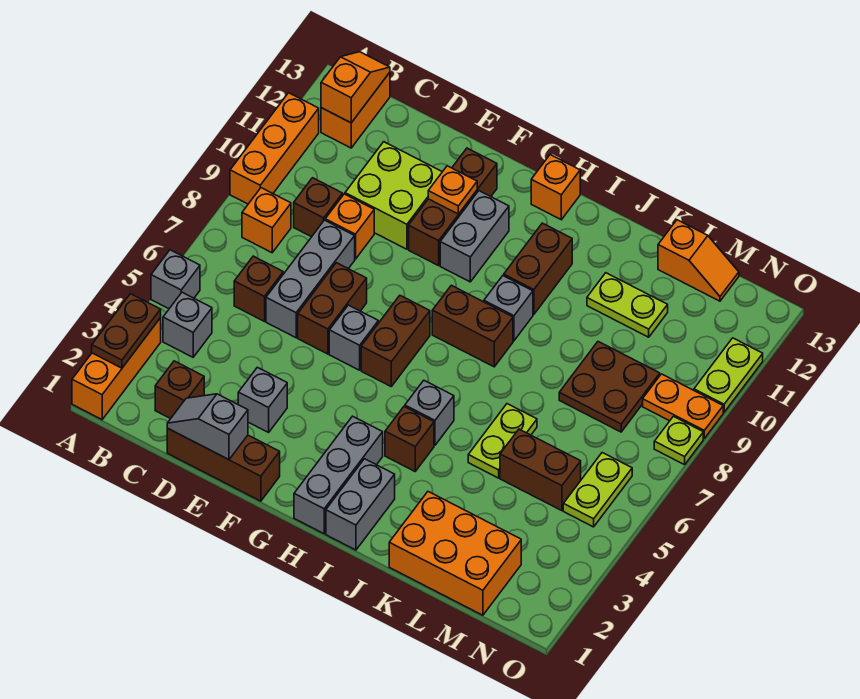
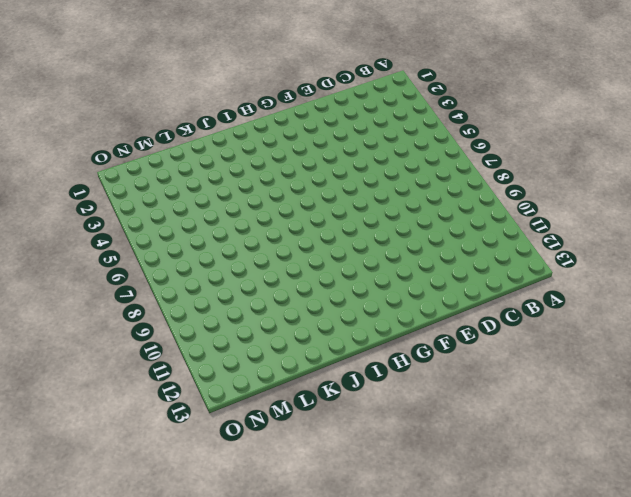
none -> orange 1x3 brick [72,318,161,419]
none -> grey 1x1 brick [151,250,200,309]
none -> orange 1x3 brick [230,93,319,204]
none -> grey 1x1 brick [163,292,212,357]

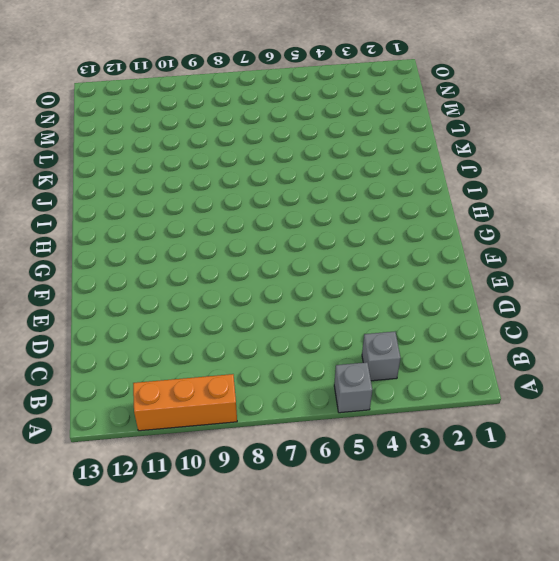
none -> orange 1x3 brick [72,318,161,419]
none -> orange 1x1 brick [242,188,291,253]
none -> orange 1x2 brick [321,73,390,148]
none -> brown 1x1 brick [155,361,204,419]

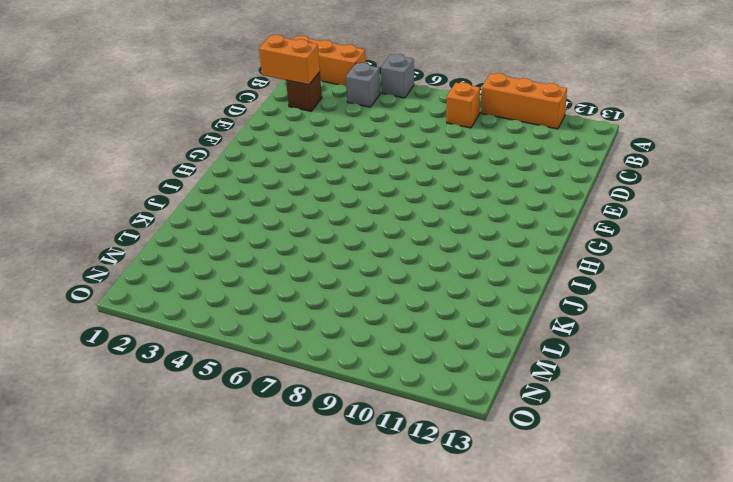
orange 1x2 brick [259,35,320,85] -> orange 1x2 brick moved to [321,73,390,148]
none -> brown 1x1 brick [234,256,283,321]
none -> brown 1x1 brick [294,178,343,237]
none -> brown 1x3 brick [167,428,280,501]
none -> grey 1x3 brick [266,220,355,338]

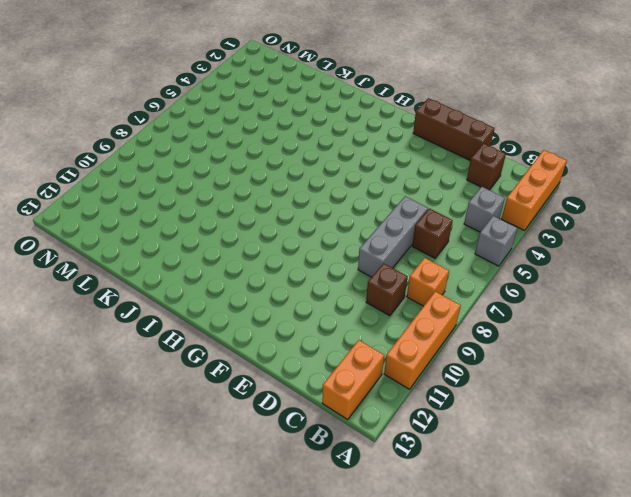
none -> orange 1x1 brick [325,194,374,259]
none -> lime 2x2 brick [345,142,442,249]
none -> grey 1x1 brick [238,367,287,432]
none -> brown 1x2 brick [298,263,367,354]

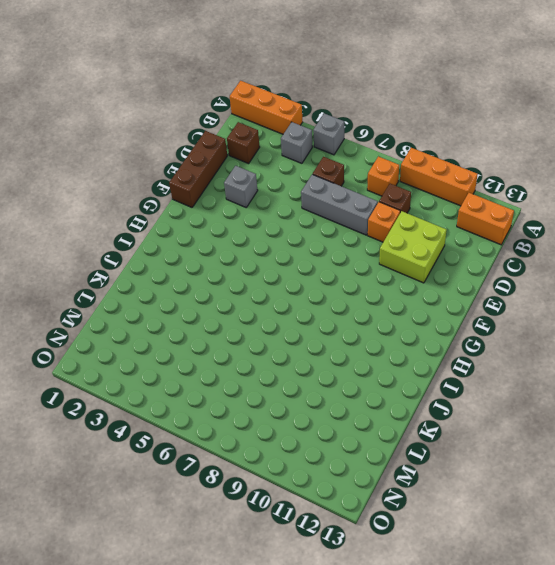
none -> brown 1x2 brick [298,263,367,354]
none -> grey 1x1 brick [329,305,378,370]
none -> brown 1x3 brick [409,148,497,266]
none -> brown 1x2 brick [361,296,430,386]

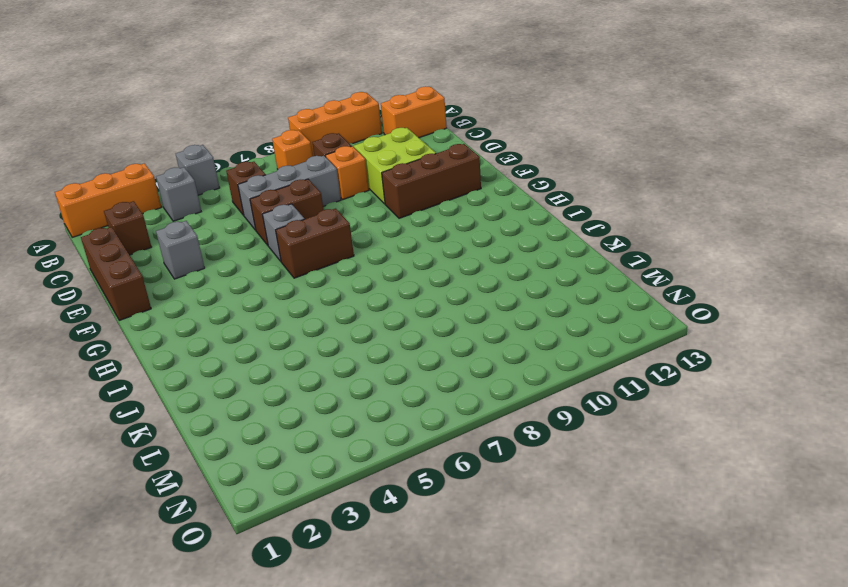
none -> grey 1x2 brick [440,191,509,282]
none -> grey 1x3 brick [294,416,383,534]
none -> brown 1x2 brick [432,285,513,367]
none -> orange 1x1 brick [531,155,580,220]

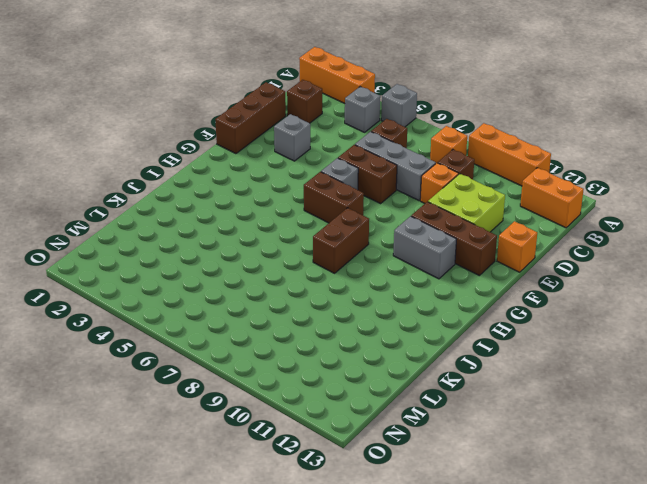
orange 1x1 brick [497,221,537,272] -> orange 1x1 brick moved to [531,155,580,220]
none -> grey 1x3 brick [294,416,383,534]
none -> grey 1x2 brick [326,459,395,550]
none -> brown 1x1 brick [385,407,434,471]
none -> grey 1x1 brick [405,380,454,445]

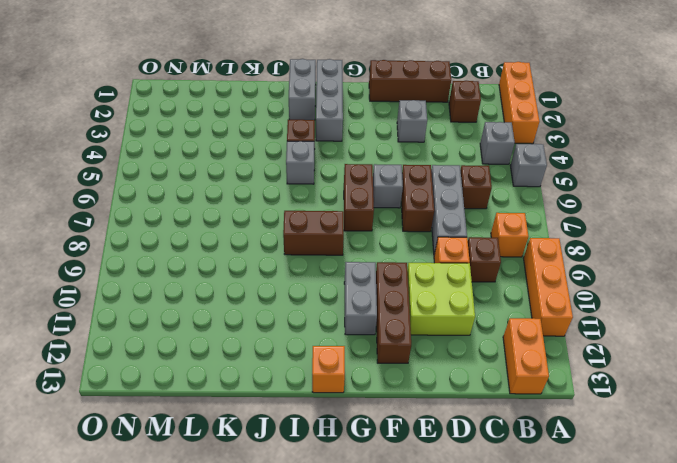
none -> grey 1x1 brick [484,276,533,341]
none -> brown 1x2 brick [504,223,572,315]
none -> orange 2x3 brick [389,492,521,615]
none -> lime 1x2 plate [468,404,537,478]

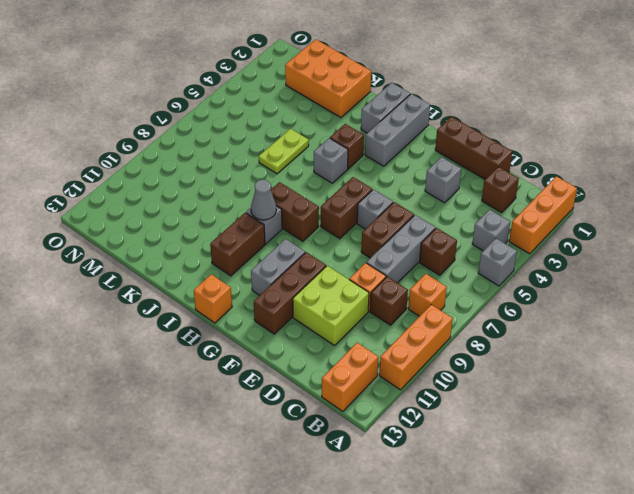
grey 1x1 cone [251,180,276,220] -> none
none -> lime 1x2 plate [587,273,668,337]
none -> brown 1x2 brick [500,429,581,511]
none -> brown 2x2 plate [559,342,660,432]
none -> orange 1x2 slope [658,220,739,301]

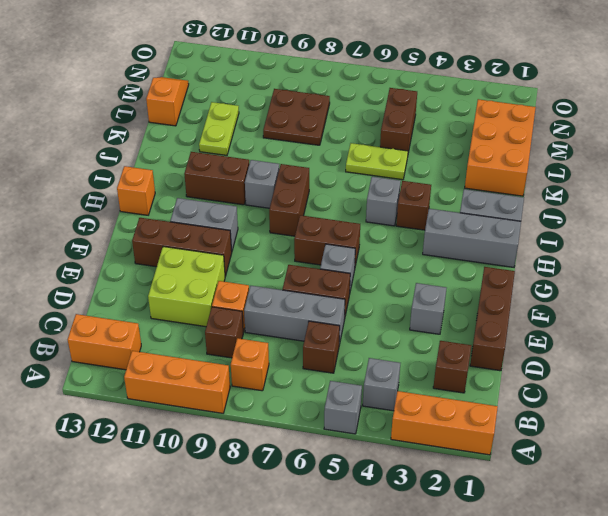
none -> lime 1x2 plate [563,453,632,527]
none -> orange 1x2 plate [643,374,723,438]
none -> lime 1x1 plate [654,416,703,465]
none -> lime 1x2 plate [694,338,763,412]

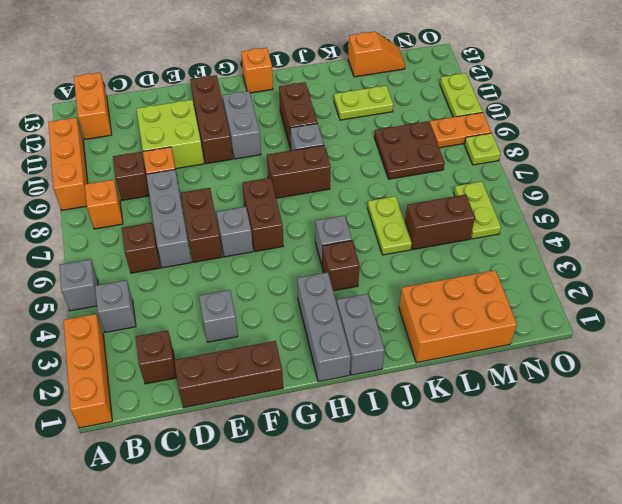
none -> brown 1x2 plate [92,294,161,368]
none -> orange 1x2 slope [321,52,390,123]
none -> grey 1x2 slope [167,394,248,460]
none -> orange 1x1 plate [428,166,477,214]

